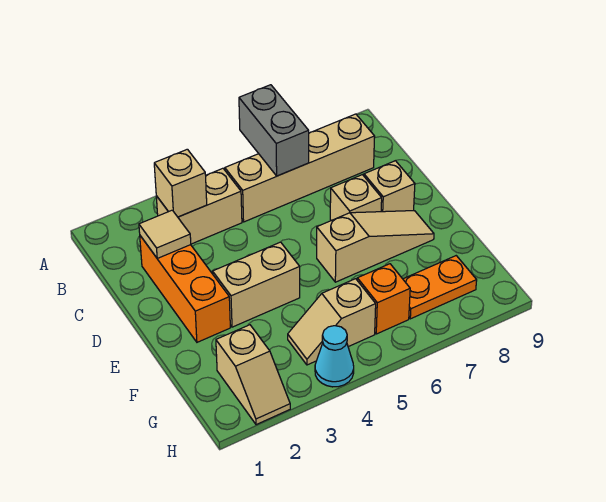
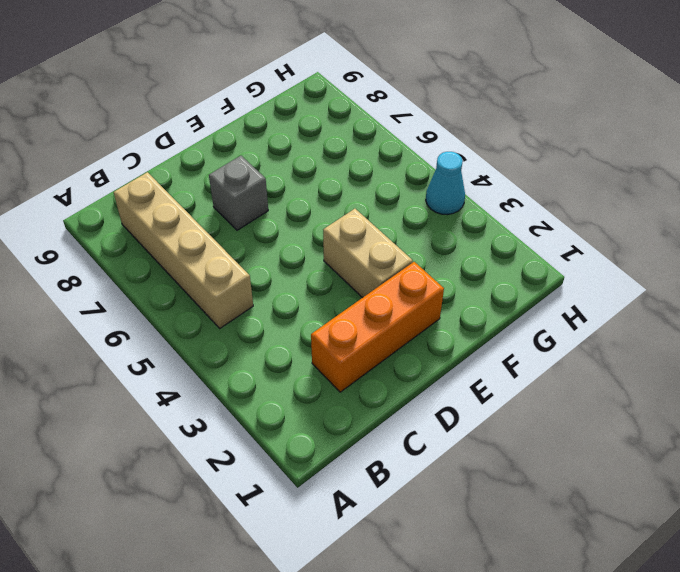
grey 1x1 brick [209,156,268,230] -> tan 1x1 brick [330,175,382,221]
none -> tan 1x2 brick [156,168,242,244]
none -> tan 1x1 brick [364,161,415,212]
none -> tan 1x3 slope [317,211,434,282]

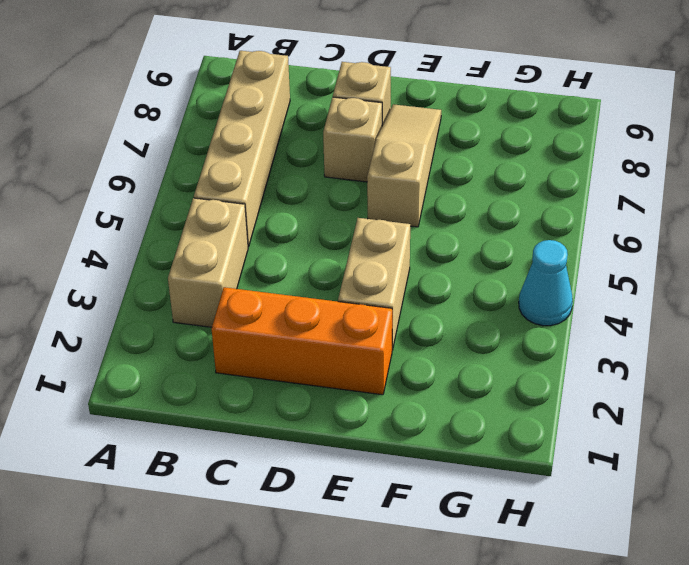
none -> tan 1x2 slope [216,325,290,425]
none -> tan 1x2 slope [288,279,376,365]
none -> orange 1x1 brick [357,264,410,334]

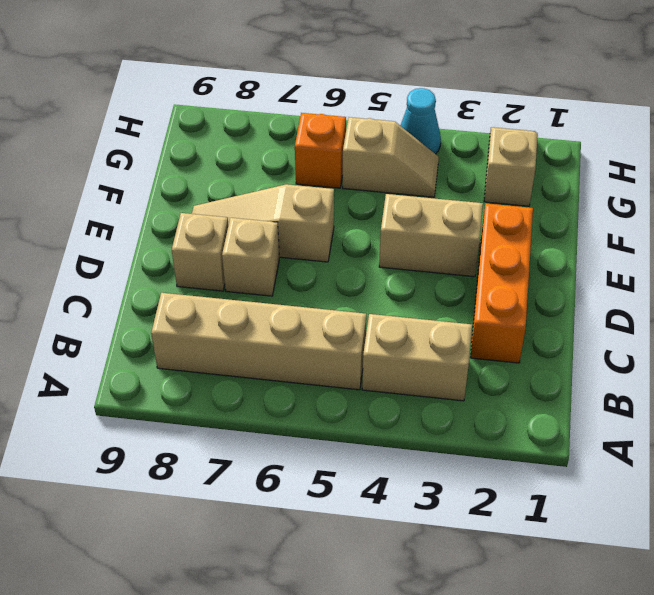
none -> orange 1x2 plate [403,256,477,319]
none -> grey 1x2 brick [239,85,309,176]
none -> tan 1x1 brick [154,149,207,217]

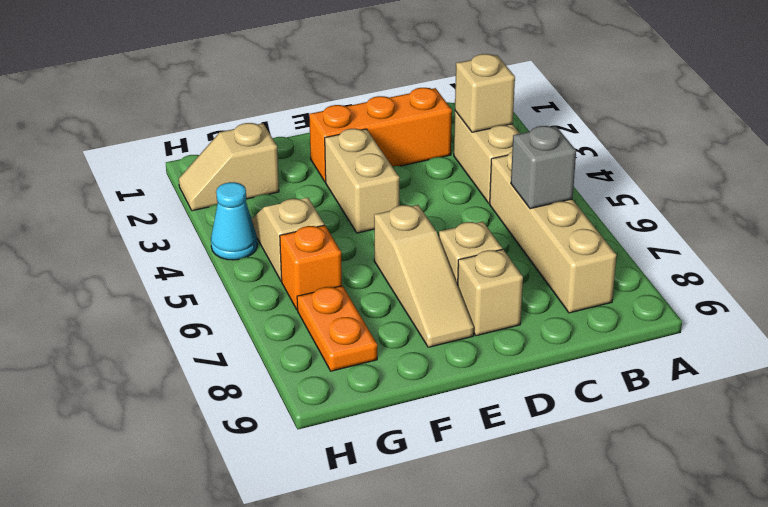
grey 1x1 brick [511,126,576,209] -> grey 1x2 brick [239,85,309,176]
none -> tan 1x1 tile [139,210,191,259]

